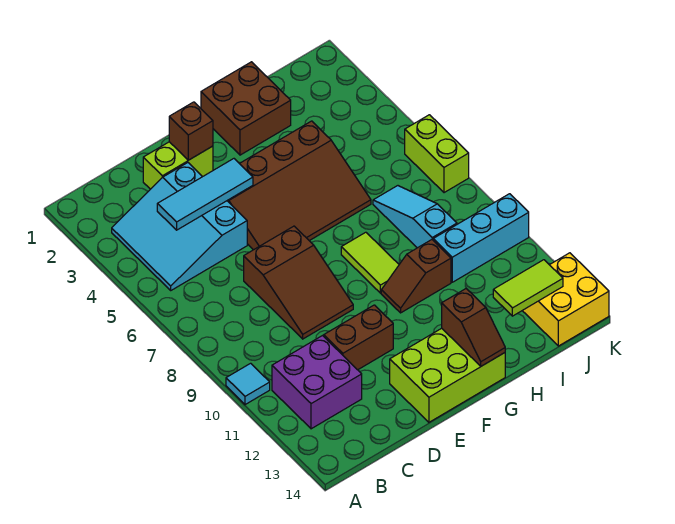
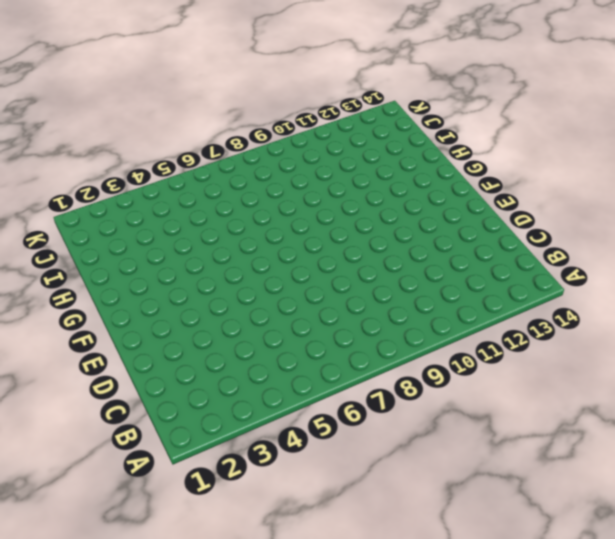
none -> cyan 1x1 tile [226,363,270,405]
none -> cyan 3x3 slope [112,163,247,290]
none -> purple 2x2 brick [272,336,362,429]

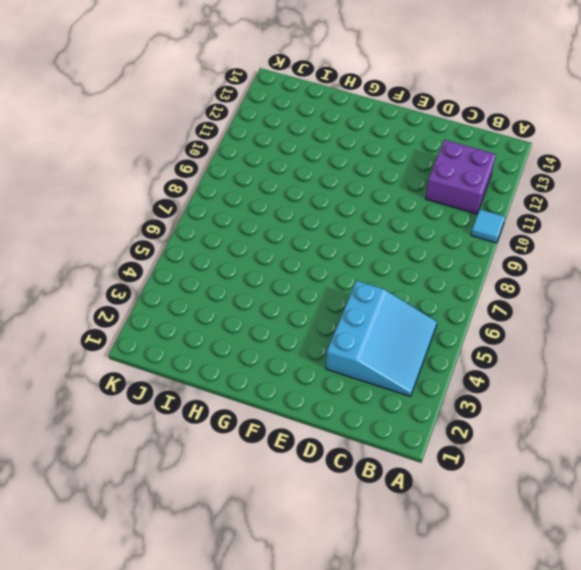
none -> lime 1x2 brick [143,142,213,189]
none -> brown 2x3 slope [244,226,353,339]
none -> brown 1x2 brick [324,305,393,370]

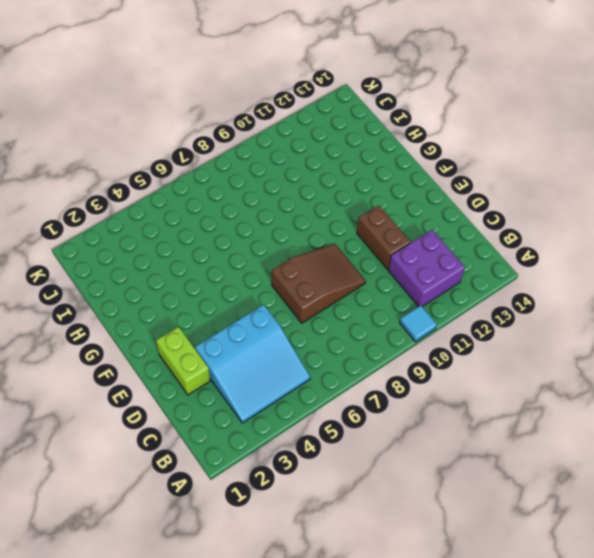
none -> brown 3x4 slope [227,121,371,250]
none -> lime 2x3 brick [390,328,505,422]
none -> brown 2x2 brick [201,62,291,155]

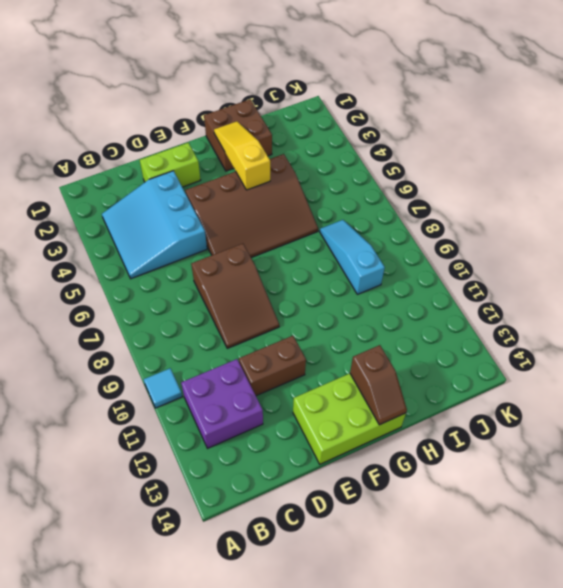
yellow 1x3 slope [214,121,270,190] -> none
none -> lime 1x2 tile [341,232,399,293]
none -> brown 1x2 slope [381,240,451,313]
none -> cyan 1x3 brick [433,194,529,282]

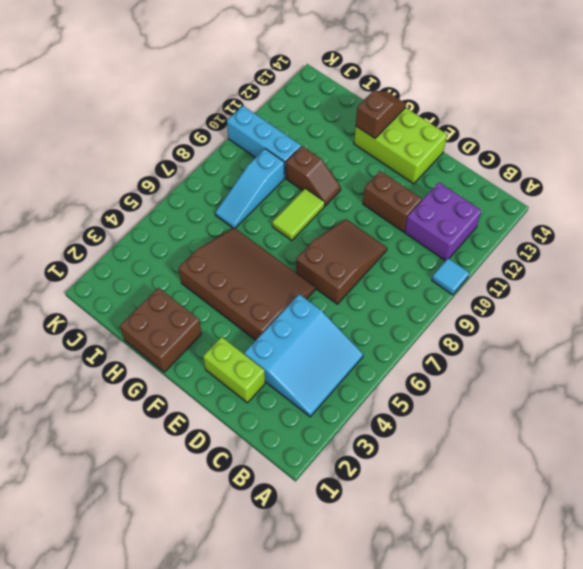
none -> yellow 2x2 brick [522,253,609,346]
none -> lime 1x2 brick [405,115,469,193]
none -> cyan 1x3 tile [157,159,253,230]

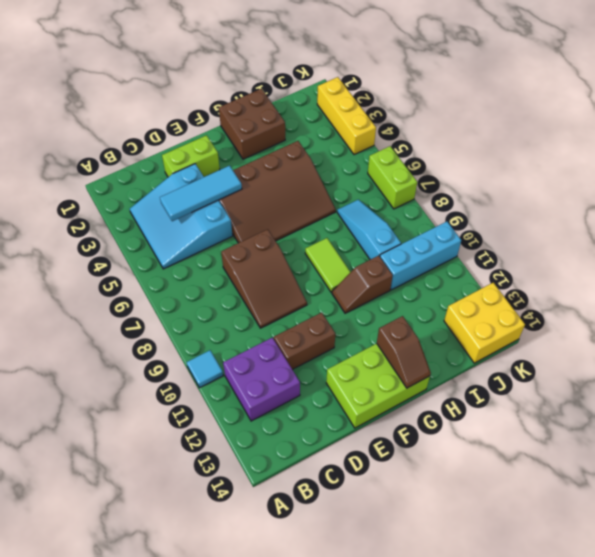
yellow 1x3 brick [317,77,376,155] -> none
none -> brown 1x1 brick [169,102,213,160]
none -> lime 1x2 tile [493,260,563,316]

